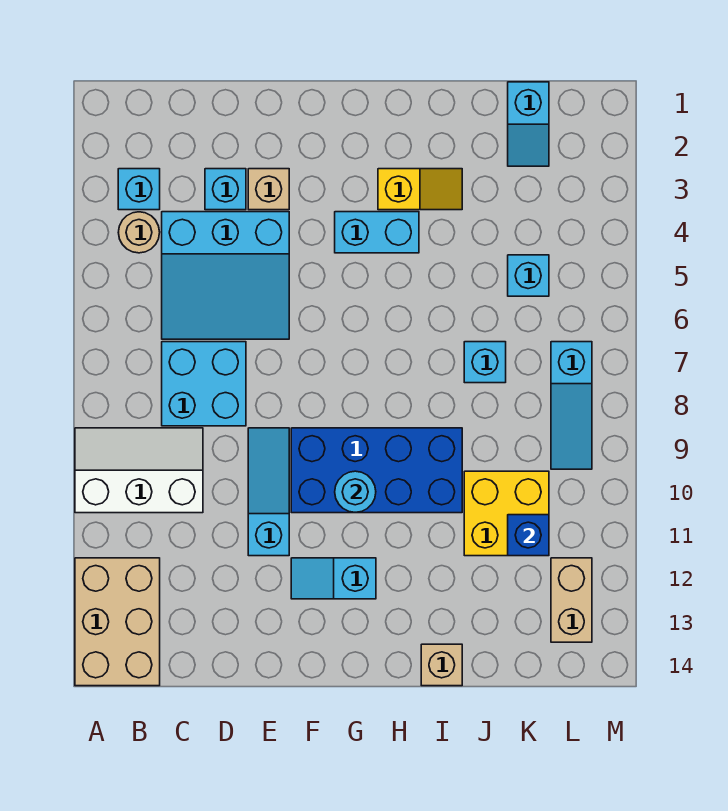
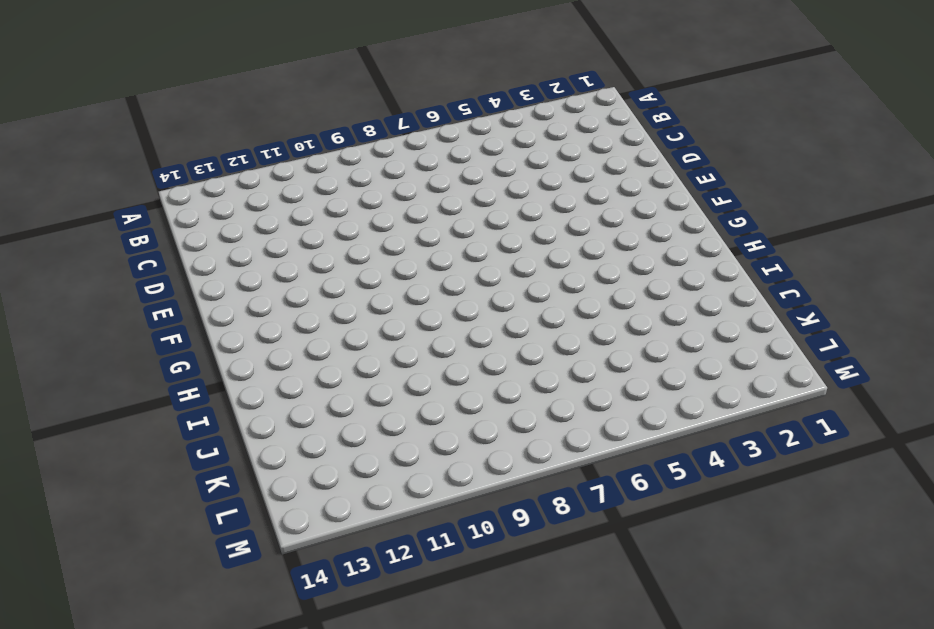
none -> white 2x3 slope [75,428,203,513]
none -> tan 2x3 brick [75,558,160,686]
none -> cyan 1x1 brick [118,169,160,210]

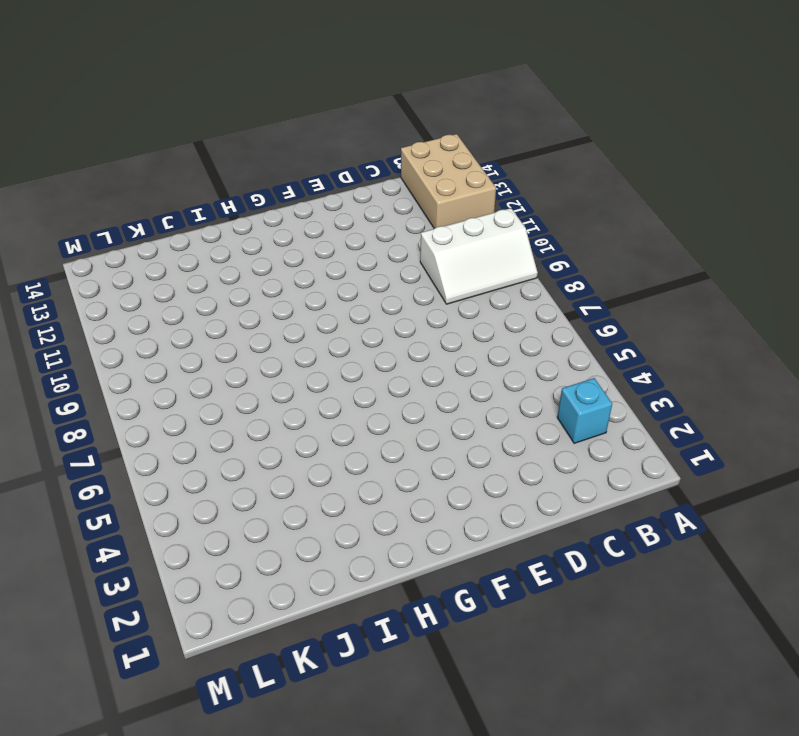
none -> tan 1x1 round brick [118,212,160,253]
none -> cyan 3x3 slope [162,212,289,339]
none -> cyan 2x2 brick [162,342,246,426]

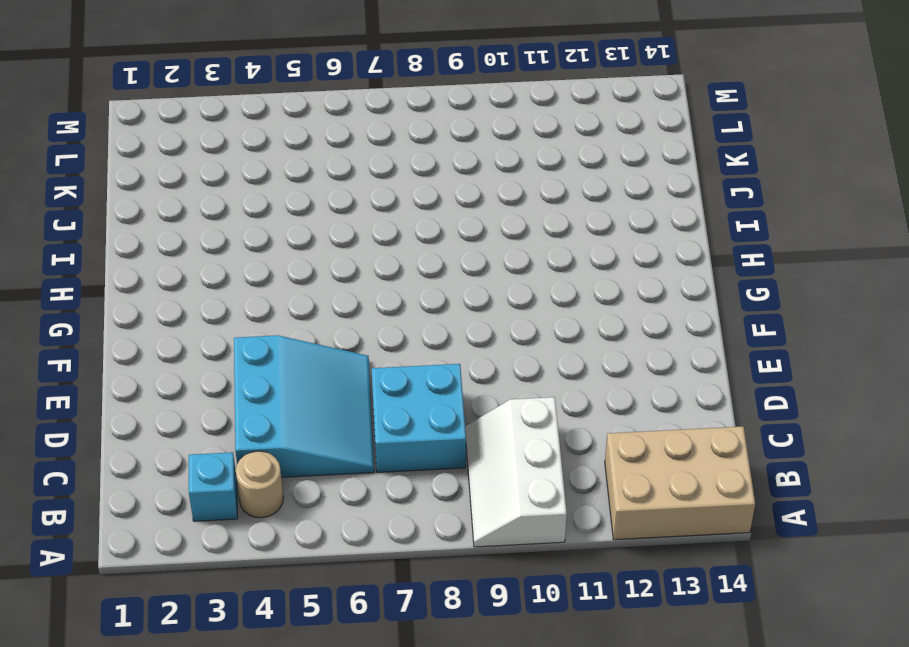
none -> cyan 1x1 brick [205,169,246,210]
none -> tan 1x1 brick [248,169,289,210]
none -> cyan 1x3 slope [248,428,289,556]

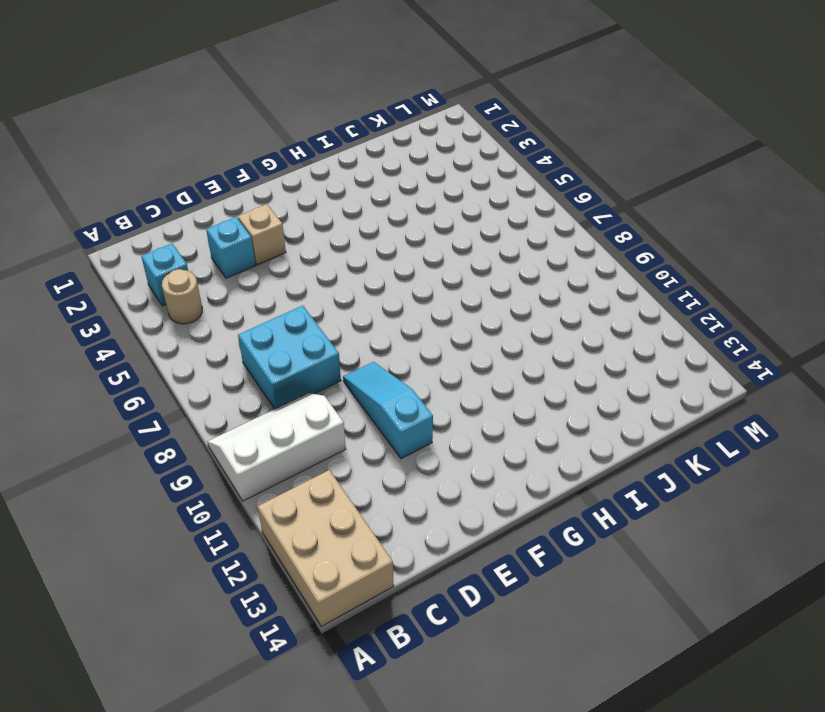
none -> cyan 3x3 slope [162,212,289,339]
none -> blue 2x4 brick [291,428,462,513]
none -> cyan 1x2 slope [291,558,376,599]

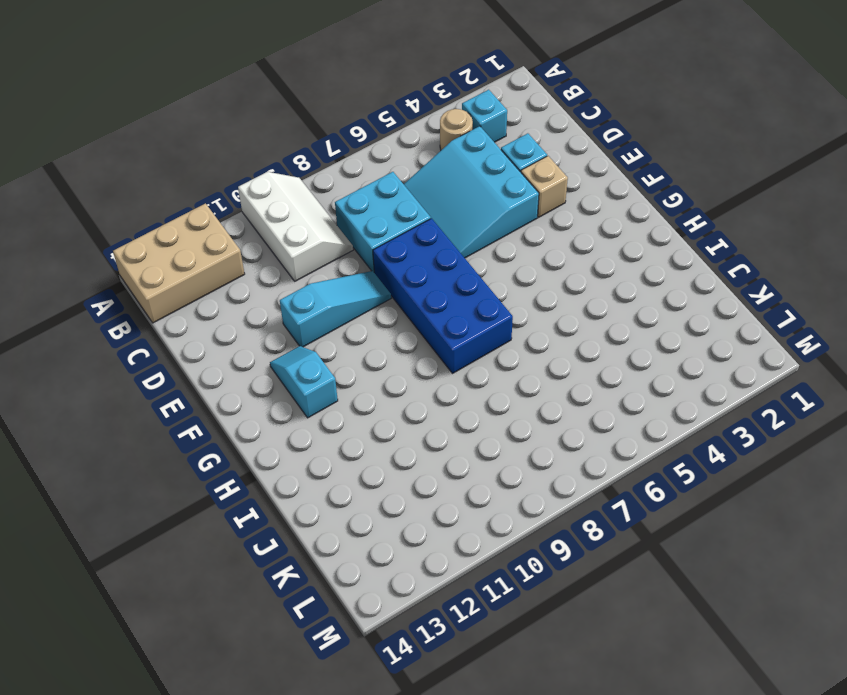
blue 2x4 brick [373,218,513,373] -> blue 2x4 brick moved to [291,428,462,513]
none -> cyan 1x2 brick [335,212,419,253]
none -> yellow 1x2 slope [378,169,462,210]
none -> tan 1x1 brick [421,644,462,686]

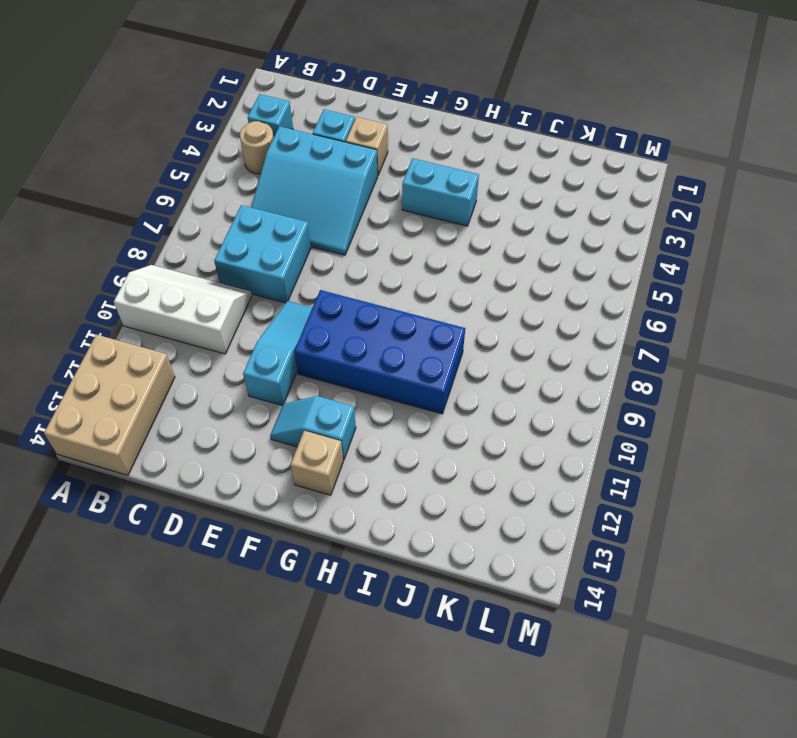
tan 1x1 brick [291,431,343,495] -> tan 1x1 brick moved to [421,644,462,686]
none -> yellow 1x2 slope [378,169,462,210]
none -> cyan 1x1 brick [464,342,506,383]
none -> yellow 2x2 brick [464,471,549,556]

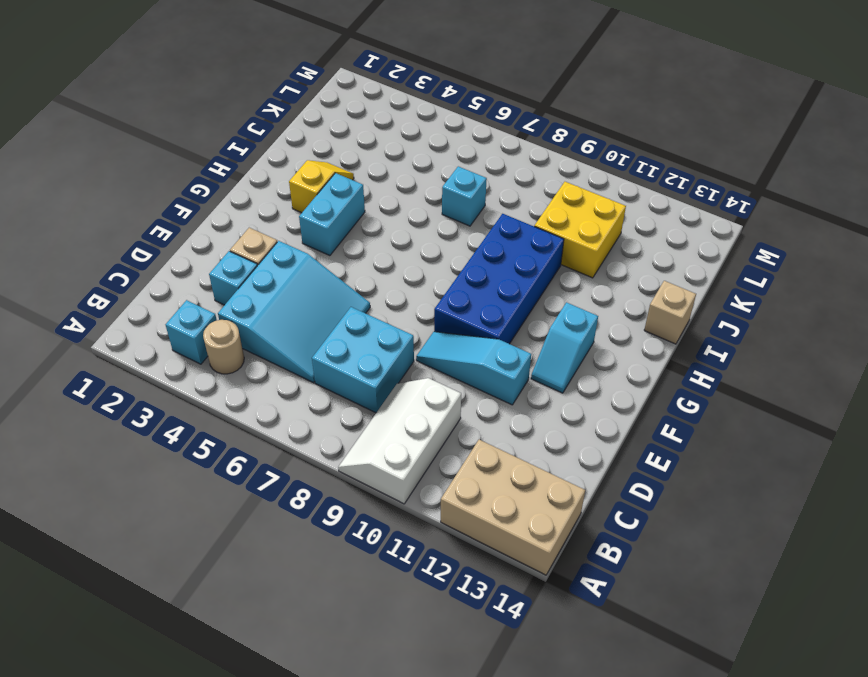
none -> cyan 1x2 slope [508,82,549,166]
none -> cyan 1x1 brick [508,255,549,296]
none -> cyan 1x3 slope [551,342,592,469]

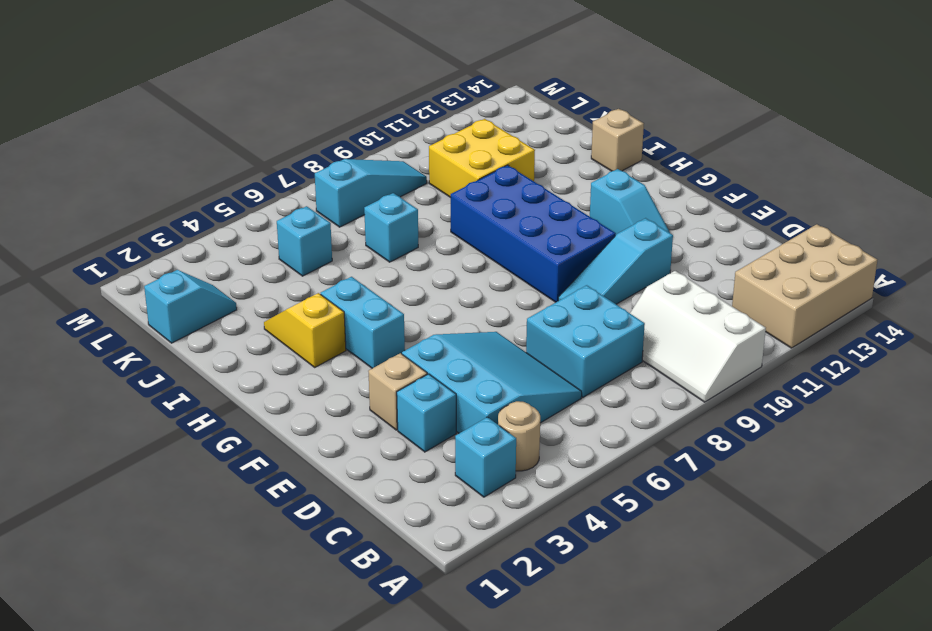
none -> tan 1x2 brick [551,558,592,642]
none -> cyan 1x1 round brick [335,471,376,512]
none -> blue 1x1 brick [508,515,549,556]

